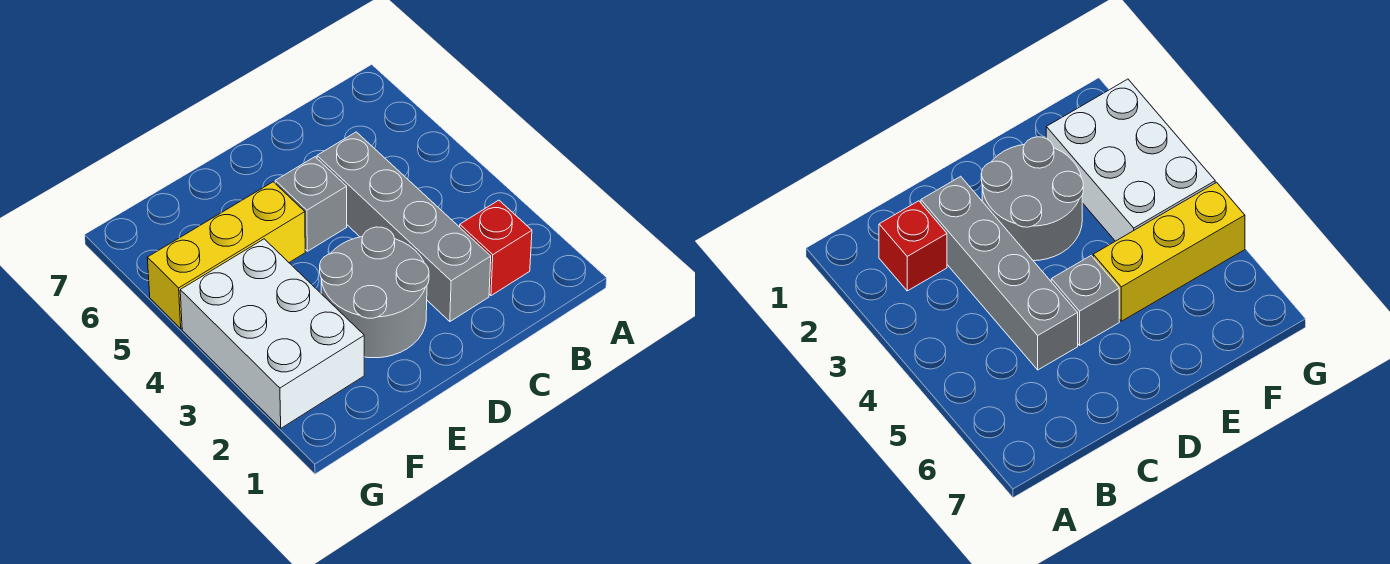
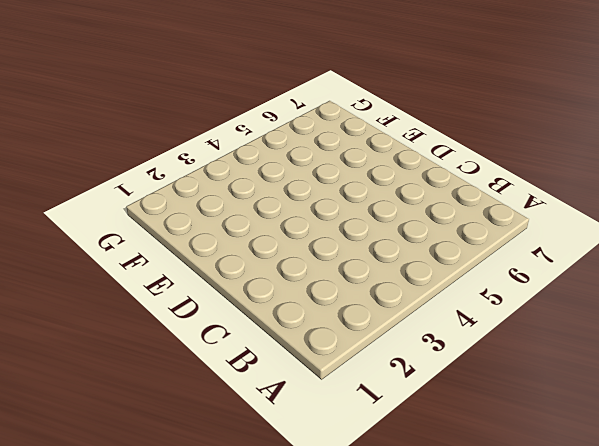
none -> red 1x1 brick [460,200,532,296]
none -> grey 1x4 brick [317,132,491,321]

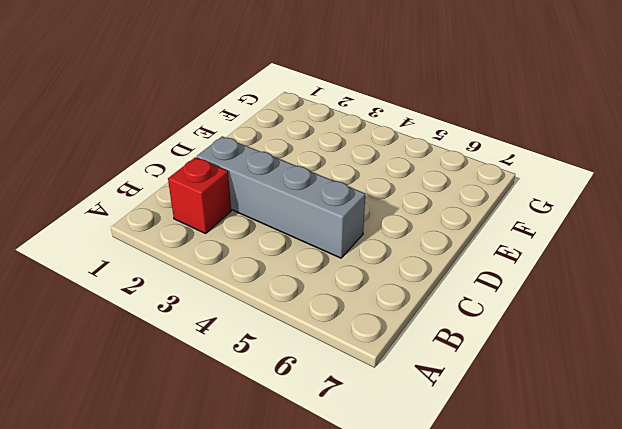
none -> grey 2x2 round brick [320,227,429,358]
none -> grey 1x1 brick [275,157,347,251]

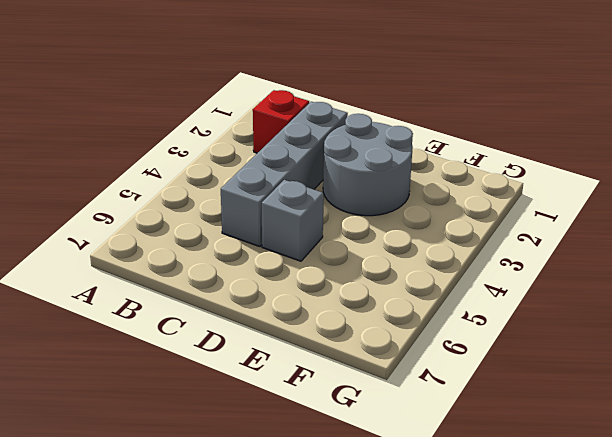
none -> yellow 1x3 brick [147,182,305,329]
none -> white 2x3 brick [180,239,364,428]

